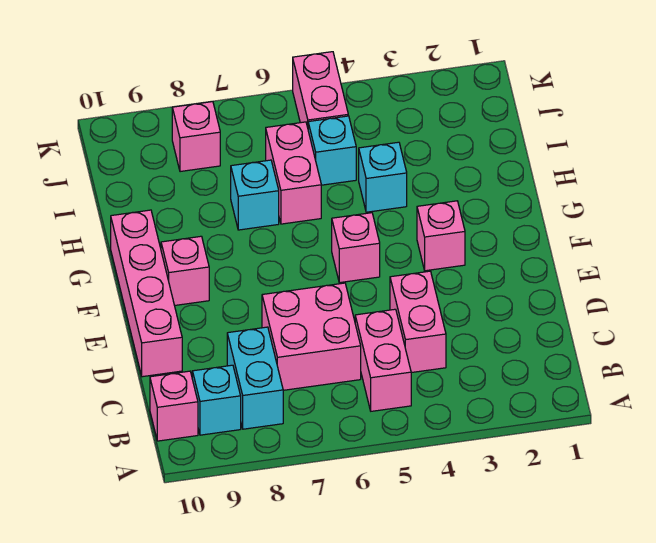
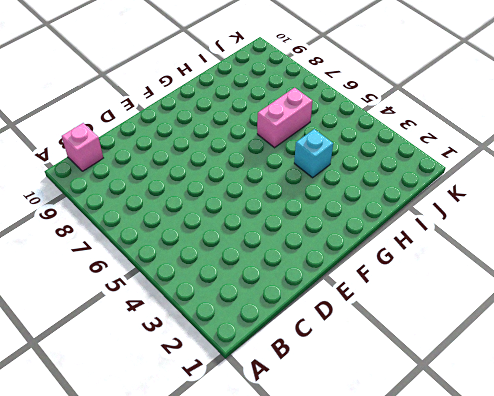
none -> pink 1x2 brick [355,309,411,411]
none -> cyan 1x2 brick [227,327,283,429]
none -> cyan 1x1 brick [192,365,241,435]

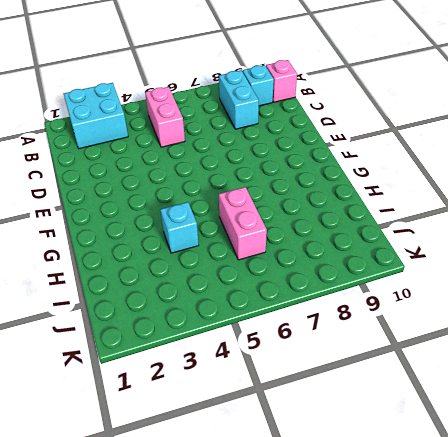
cyan 2x2 brick [64,83,128,149] -> none
none -> pink 1x2 brick [390,271,446,373]
none -> pink 2x2 brick [262,283,361,390]
none -> pink 1x4 brick [111,210,182,377]

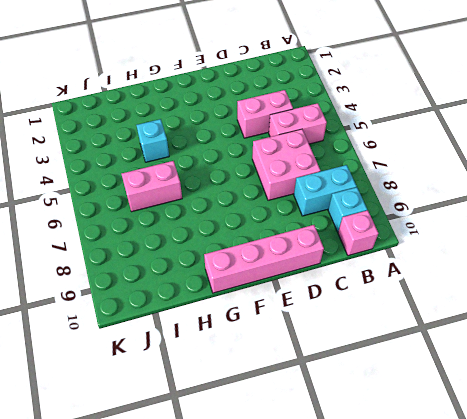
none -> pink 1x1 brick [417,201,465,271]
none -> pink 1x1 brick [332,213,380,283]
none -> pink 1x1 brick [161,236,209,306]

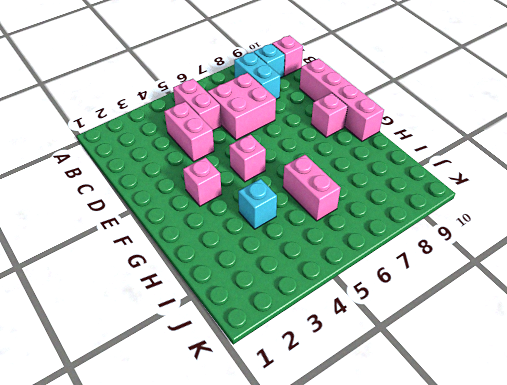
none -> cyan 1x1 brick [231,160,279,230]
none -> cyan 1x1 brick [308,116,356,185]
none -> pink 1x2 brick [293,52,348,127]

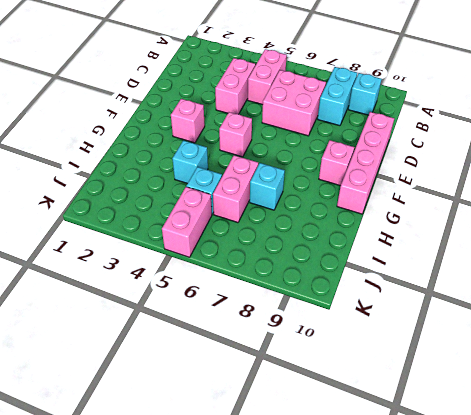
none -> pink 1x1 brick [150,371,198,441]
none -> pink 1x1 brick [172,102,220,172]

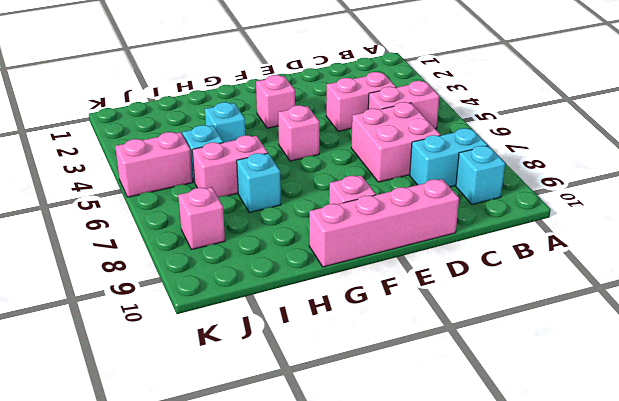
none -> pink 1x1 brick [150,371,198,441]

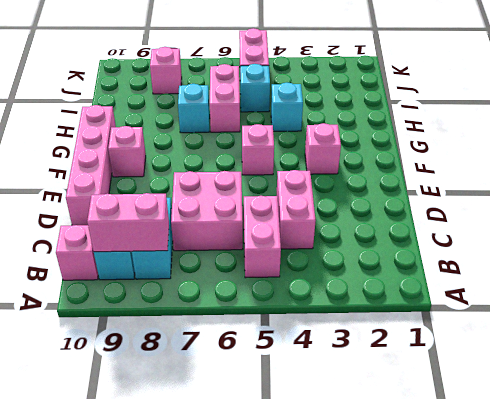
pink 1x2 brick [87,193,169,252] -> none

